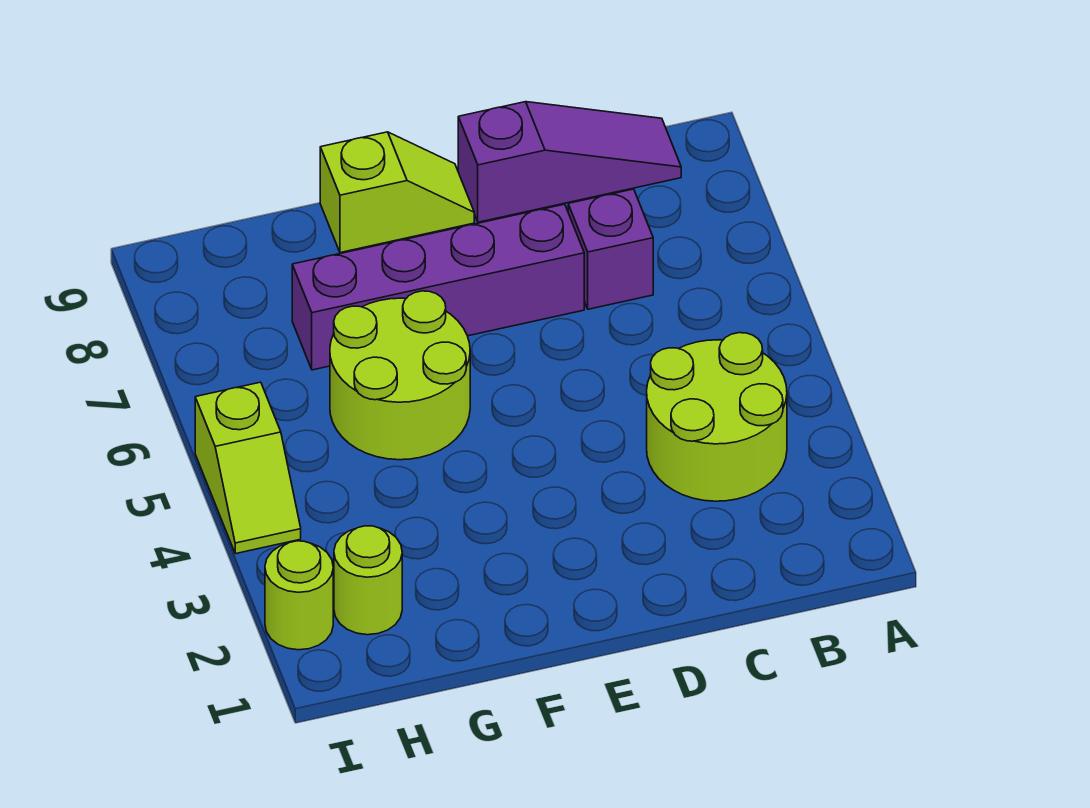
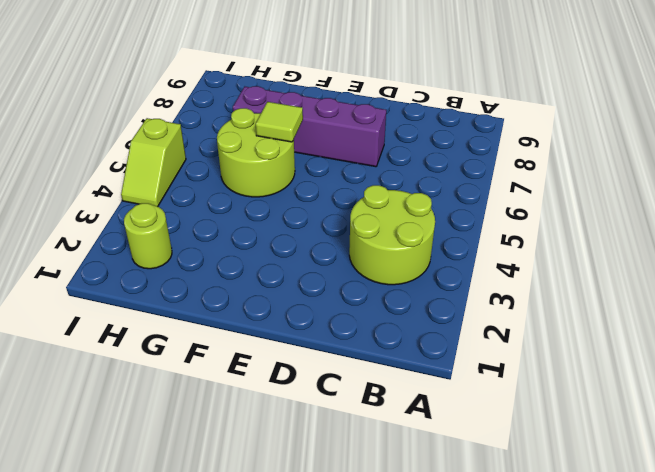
lime 1x1 tile [256,102,303,142] -> none
none -> purple 1x3 slope [458,102,681,222]
none -> purple 1x1 brick [568,189,653,309]

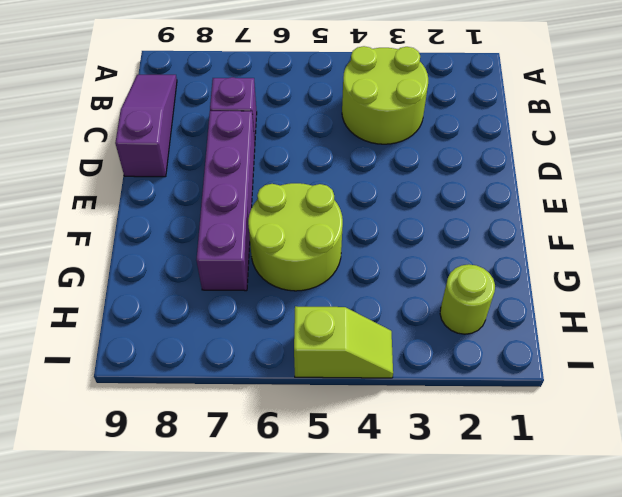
none -> lime 1x2 slope [320,132,474,253]
none -> lime 1x1 round brick [265,541,333,650]

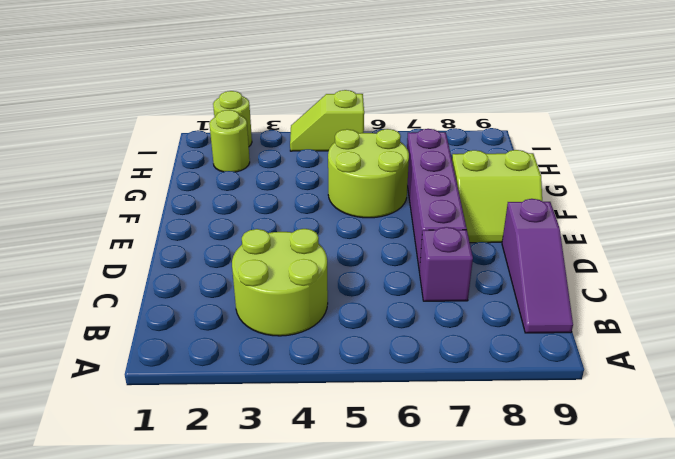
lime 2x2 slope [452,150,542,243] -> lime 1x2 slope [320,132,474,253]

